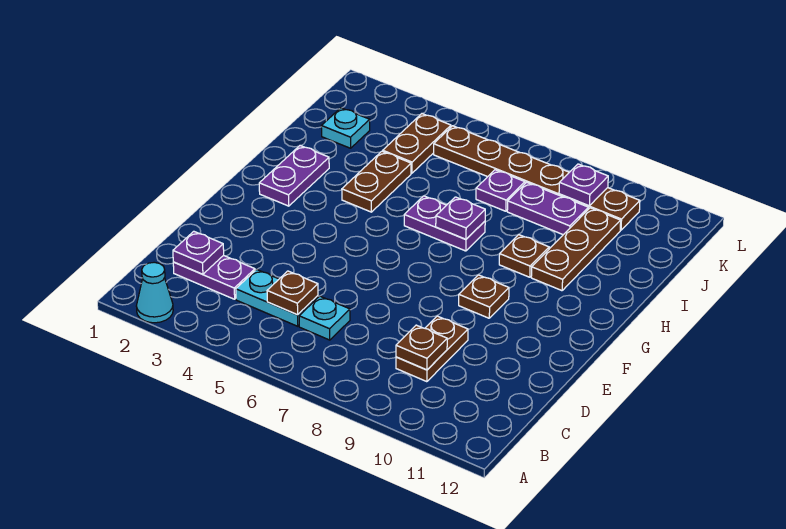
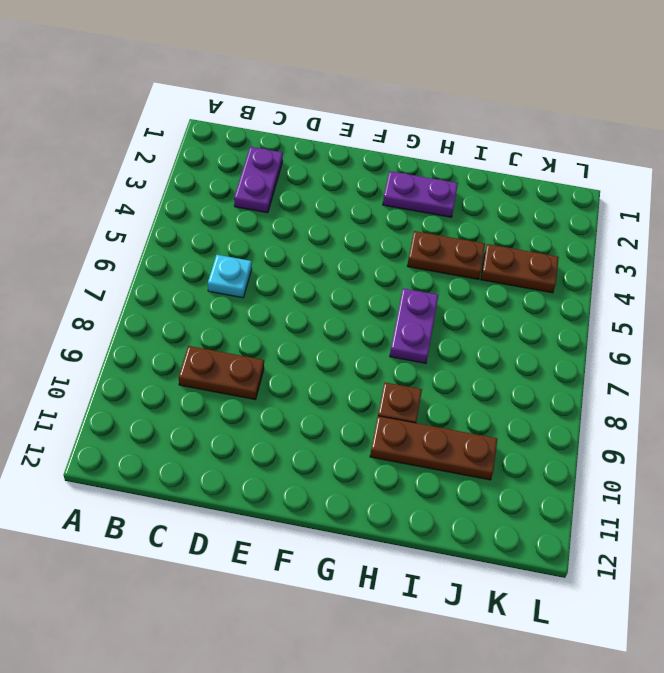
none -> cyan 1x1 cone [137,262,173,323]
none -> cyan 1x2 plate [236,269,318,326]
none -> brown 1x1 plate [459,275,509,318]

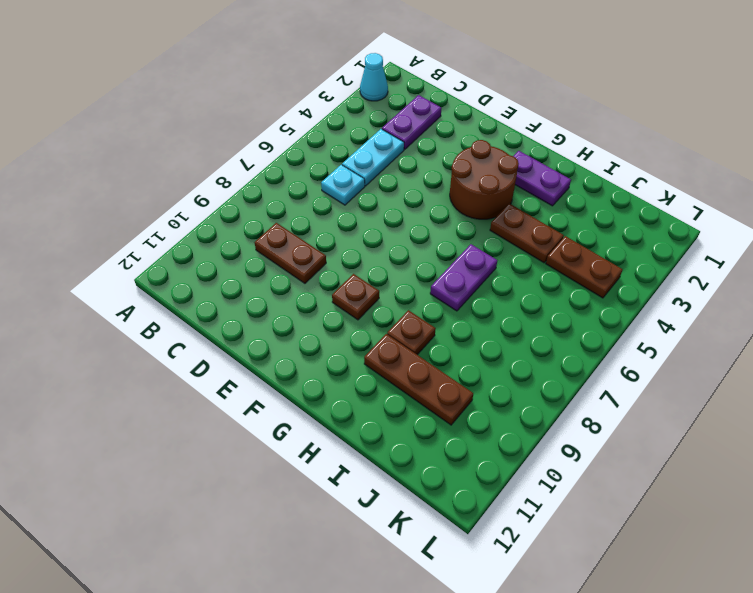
brown 2x2 round brick [450,140,519,219] -> none
none -> cyan 1x1 plate [321,108,370,148]
none -> purple 1x1 plate [476,170,525,211]
none -> purple 1x2 plate [507,182,588,235]

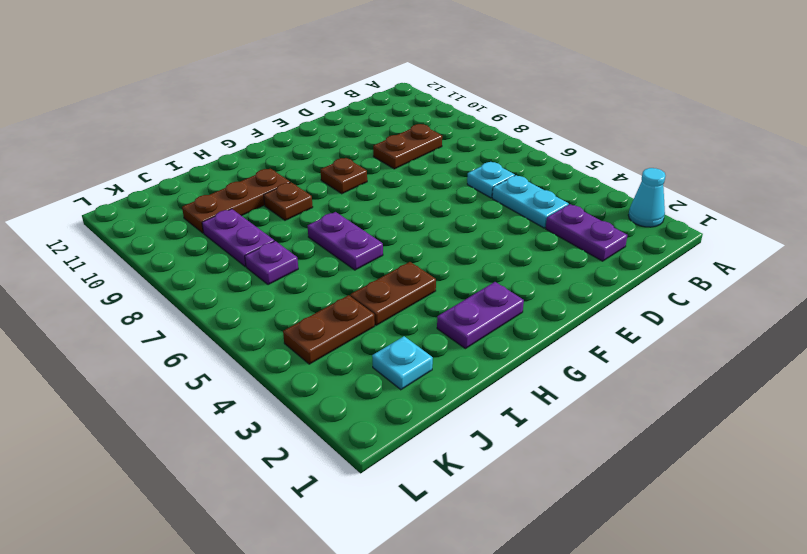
none -> brown 1x6 plate [434,126,640,230]
none -> purple 1x1 plate [173,231,224,274]
none -> brown 1x1 plate [267,271,318,315]

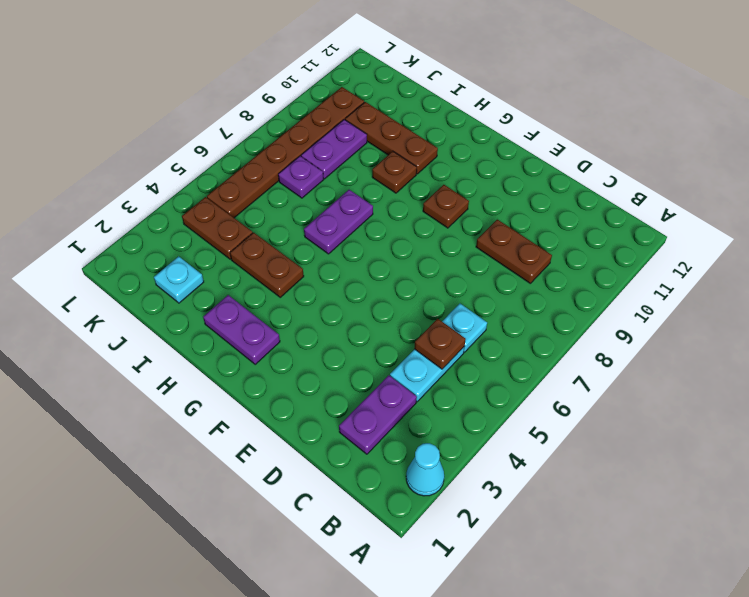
none -> purple 1x1 plate [173,231,224,274]
none -> brown 1x1 plate [396,325,447,370]
none -> purple 1x1 plate [436,197,485,239]

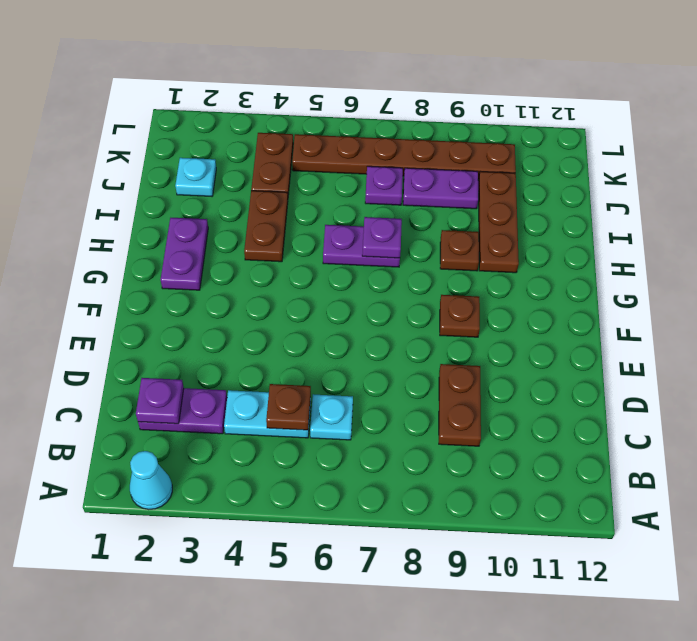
none -> brown 1x1 plate [396,325,447,370]
none -> purple 1x1 plate [559,164,608,206]

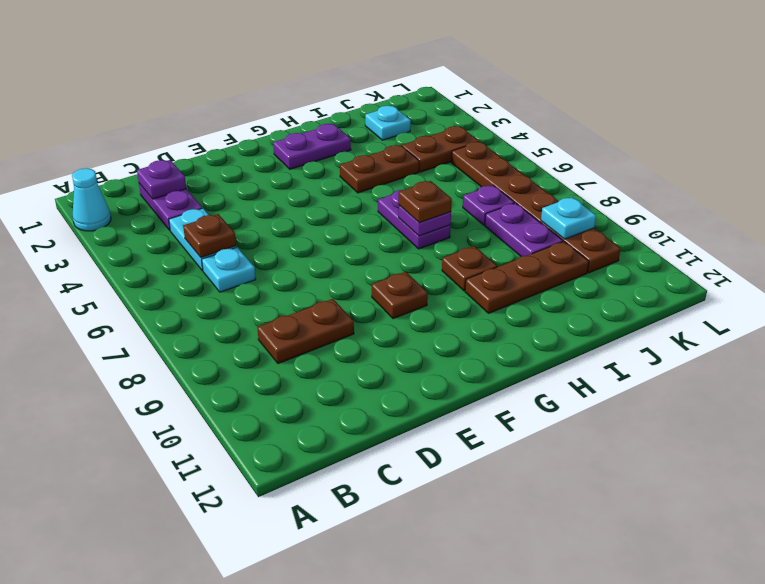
brown 1x1 plate [399,181,452,223] -> brown 1x1 plate moved to [396,325,447,370]
cyan 1x1 plate [541,197,596,239] -> purple 1x1 plate [559,164,608,206]

